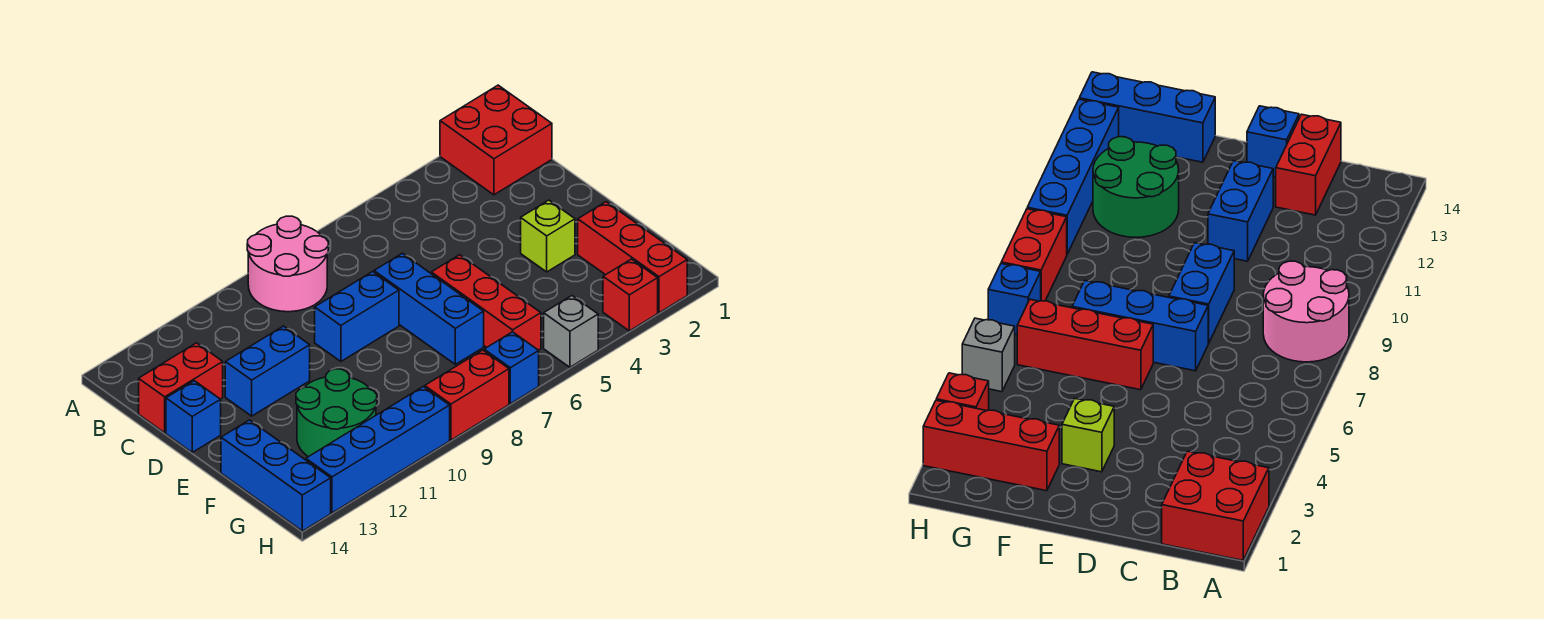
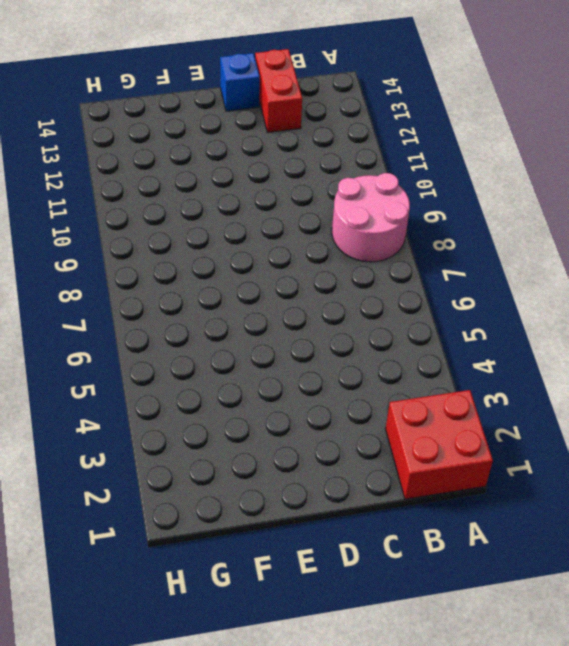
none -> blue 1x3 brick [374,253,484,364]
none -> blue 1x2 brick [315,272,399,361]
none -> blue 1x2 brick [225,326,310,416]

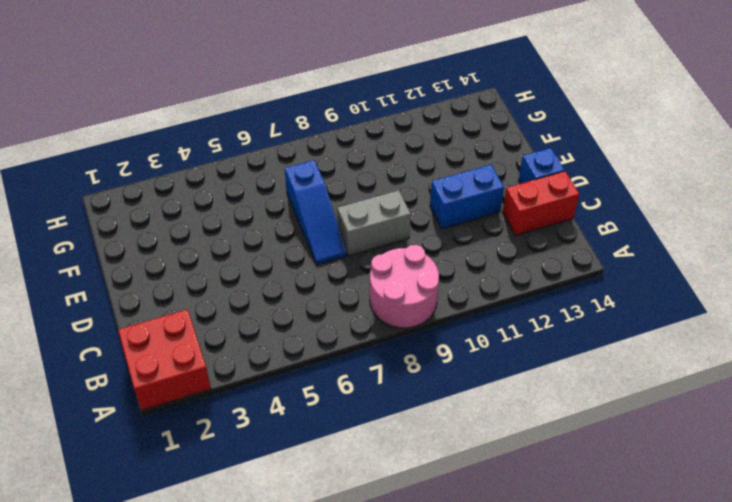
blue 1x3 slope [285,160,347,265] -> blue 1x3 brick [374,253,484,364]
grey 1x2 brick [337,190,411,256] -> blue 1x2 brick [315,272,399,361]
none -> lime 1x1 brick [521,200,575,272]
none -> red 1x3 brick [431,255,541,350]
none -> red 1x3 brick [578,202,687,313]

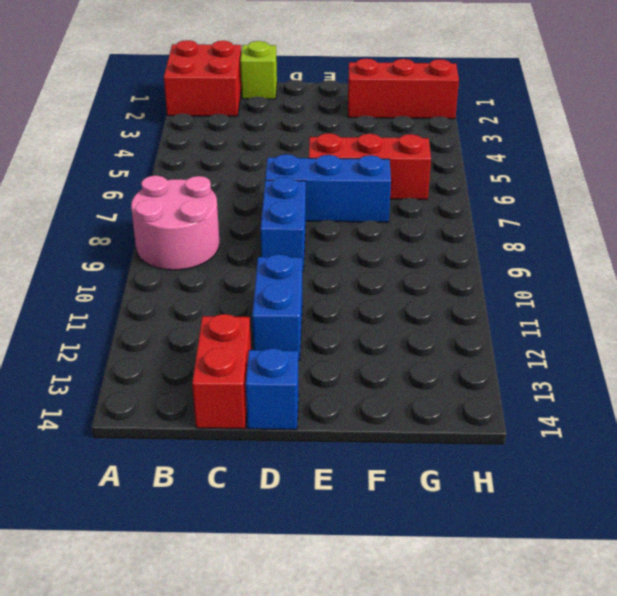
lime 1x1 brick [240,41,277,99] -> lime 1x1 brick moved to [521,200,575,272]
none -> green 2x2 round brick [296,369,377,457]
none -> blue 1x3 brick [221,420,331,531]
none -> red 1x1 brick [603,259,658,331]

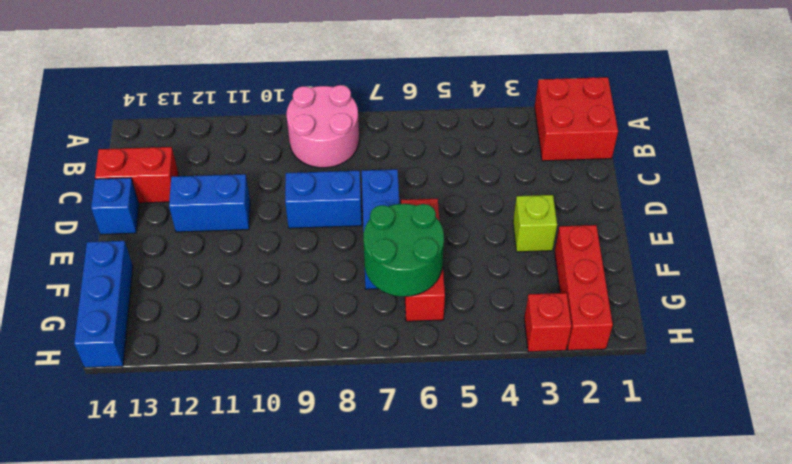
green 2x2 round brick [363,204,444,297] -> green 2x2 round brick moved to [296,369,377,457]
none -> grey 1x1 brick [544,296,598,367]
none -> blue 1x1 brick [484,332,539,404]
none -> red 1x2 brick [425,350,509,440]

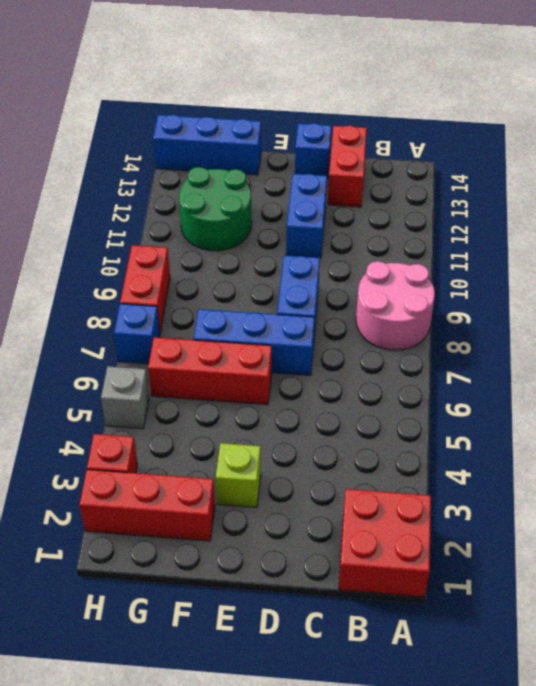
none -> blue 1x4 brick [306,387,450,513]

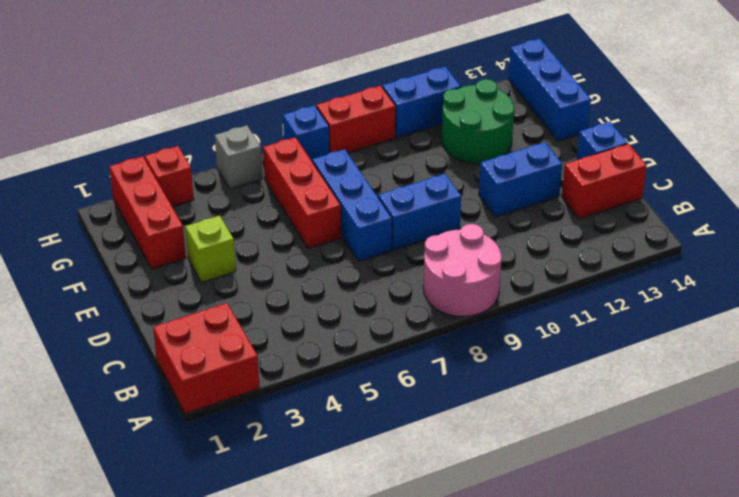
blue 1x2 brick [382,66,461,138] -> blue 1x4 brick [306,387,450,513]

